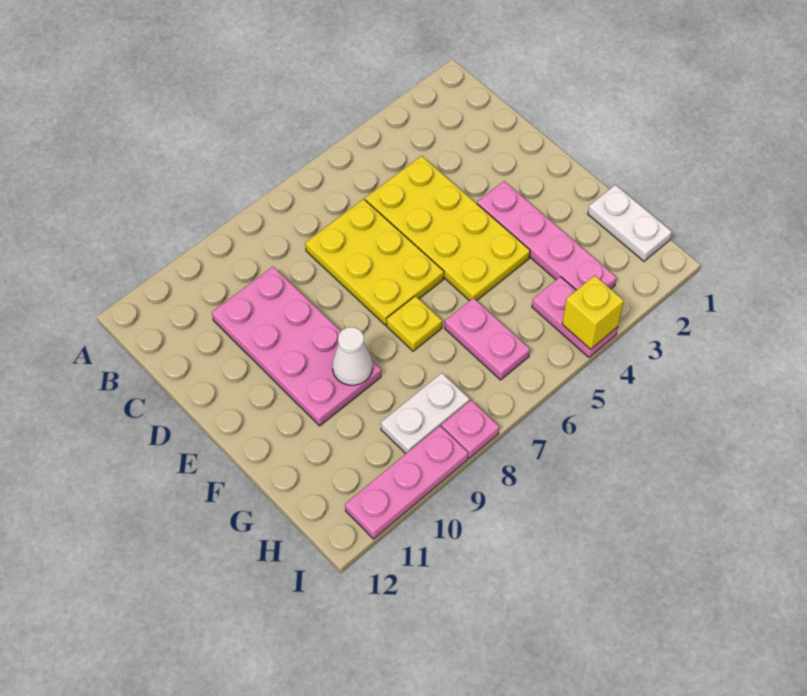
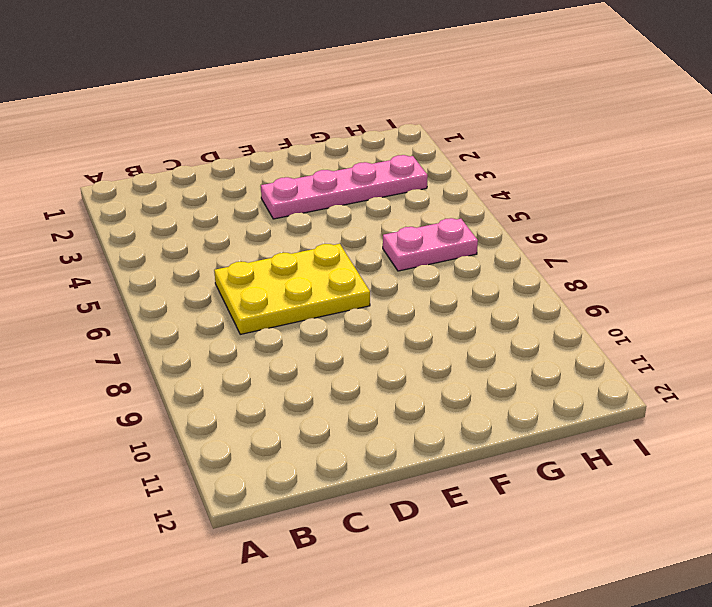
none -> yellow 2x4 plate [365,156,530,301]
none -> pink 2x4 plate [212,267,381,426]
none -> yellow 1x1 plate [387,296,442,351]

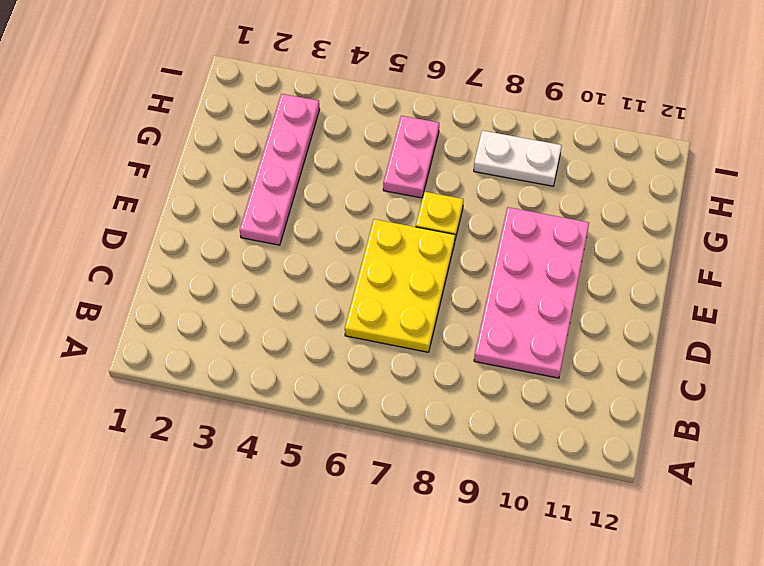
none -> yellow 2x4 plate [365,156,530,301]
none -> white 1x2 plate [588,185,672,261]
none -> pink 1x2 plate [532,277,618,357]

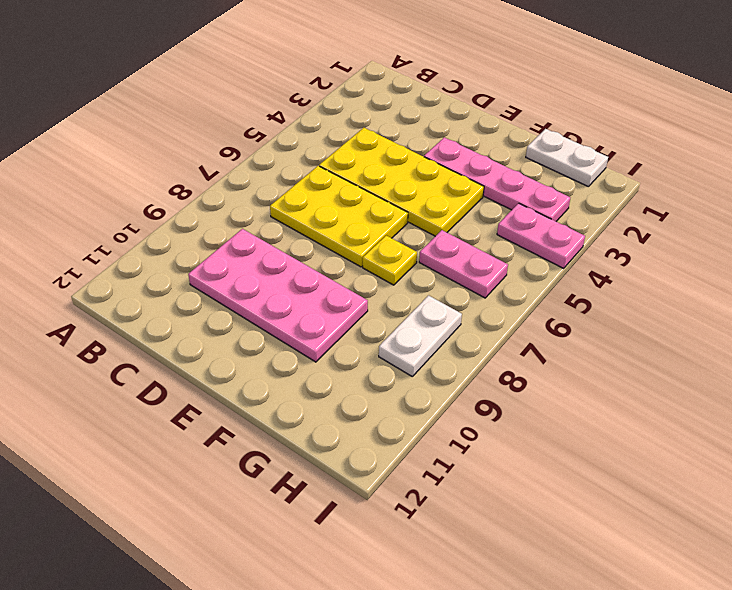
none -> pink 1x1 plate [441,400,499,458]
none -> pink 1x3 plate [345,426,468,539]
none -> white 1x1 cone [332,327,372,385]

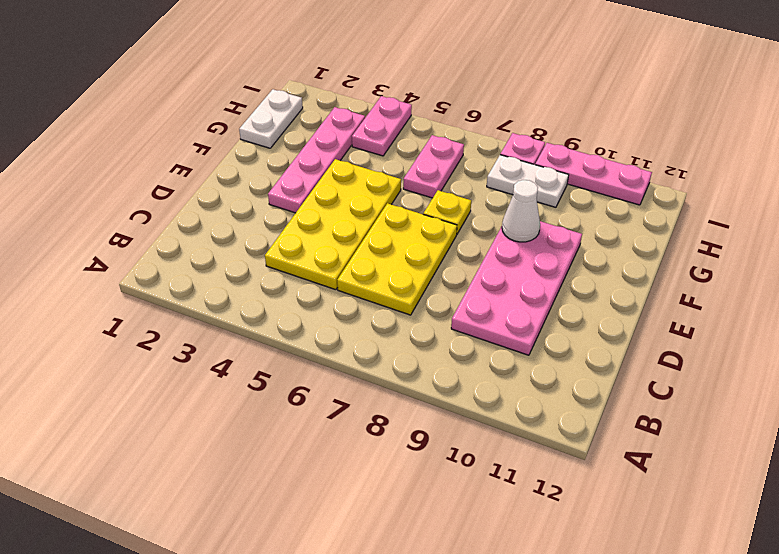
none -> yellow 1x1 brick [562,275,624,349]

